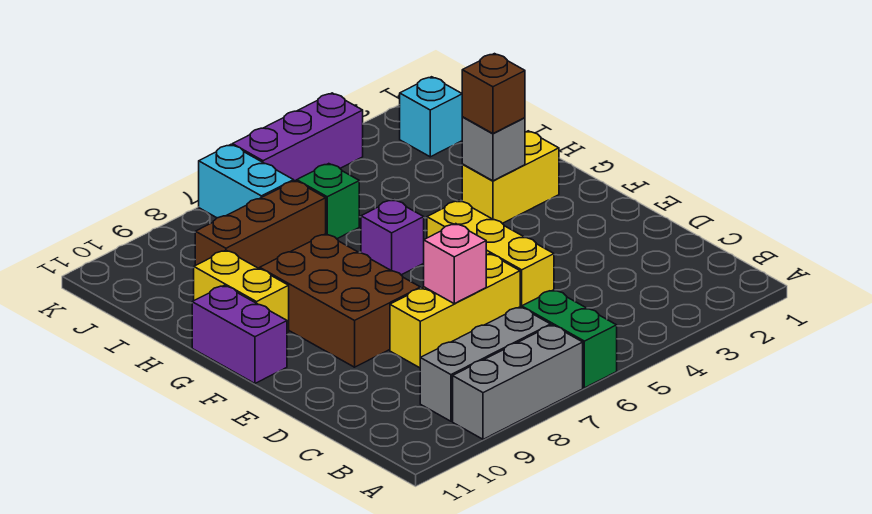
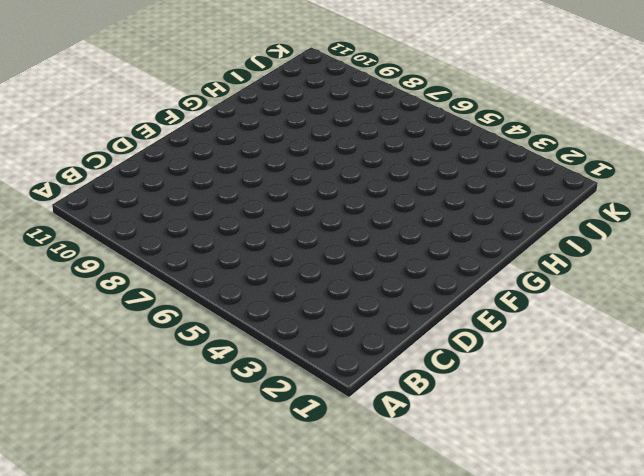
none -> green 1x2 brick [522,290,617,388]
none -> grey 1x3 brick [453,325,583,439]
none -> grey 1x3 brick [420,307,551,421]

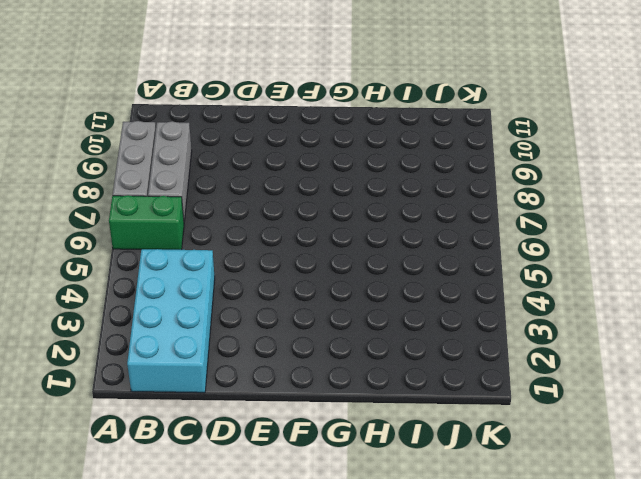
cyan 2x4 brick [127,249,215,393] -> none
none -> yellow 1x3 brick [427,201,554,308]
none -> yellow 1x3 brick [390,254,520,368]
none -> brown 2x3 brick [260,234,421,367]

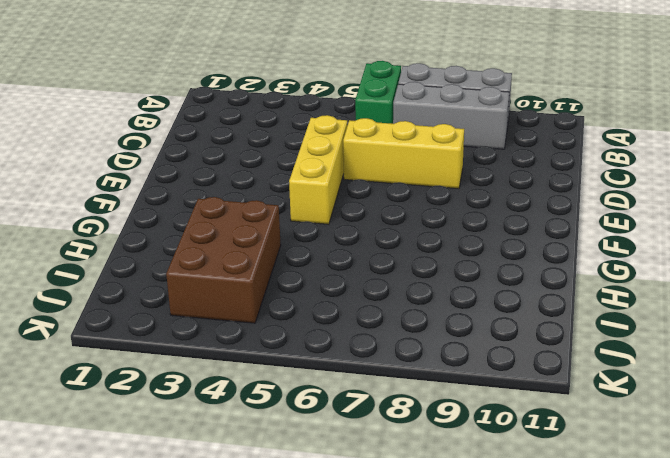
brown 2x3 brick [166,197,281,323] -> brown 2x3 brick moved to [260,234,421,367]
none -> purple 1x2 brick [192,285,287,383]
none -> yellow 1x2 brick [462,131,559,223]
none -> purple 1x1 brick [361,200,424,275]

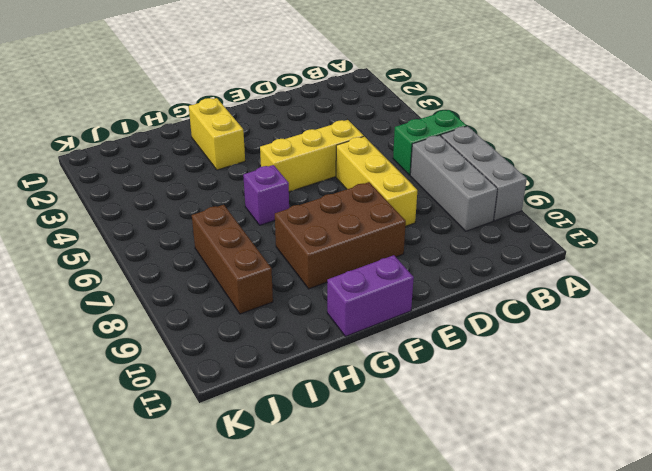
none -> yellow 1x2 brick [194,250,289,333]
none -> green 1x1 brick [297,164,359,239]
none -> cyan 1x1 brick [400,77,462,157]

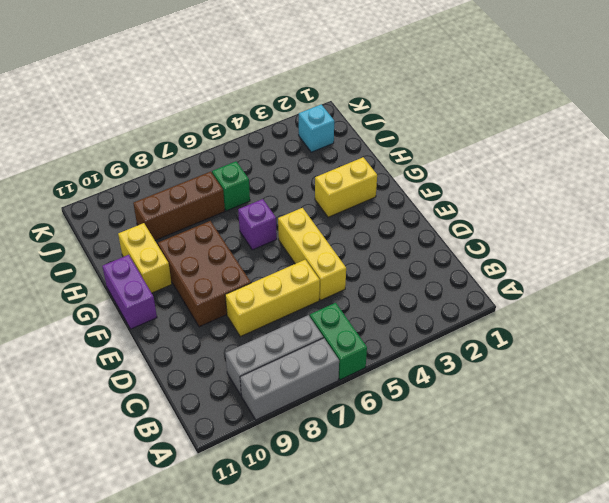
none -> cyan 1x2 brick [199,145,294,218]
none -> purple 1x3 brick [232,93,363,181]
none -> pink 1x1 brick [424,224,486,304]

